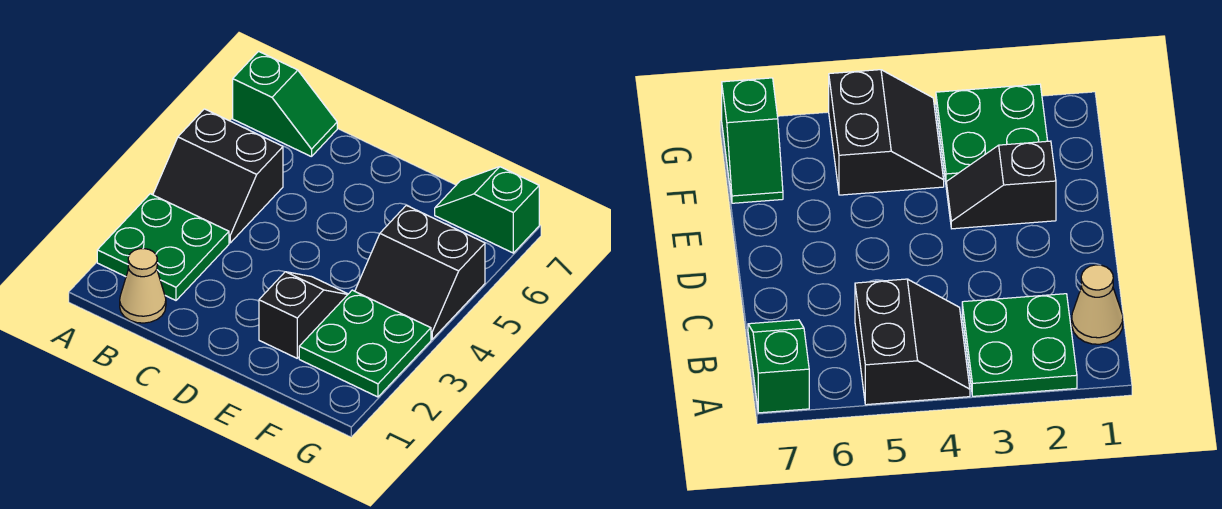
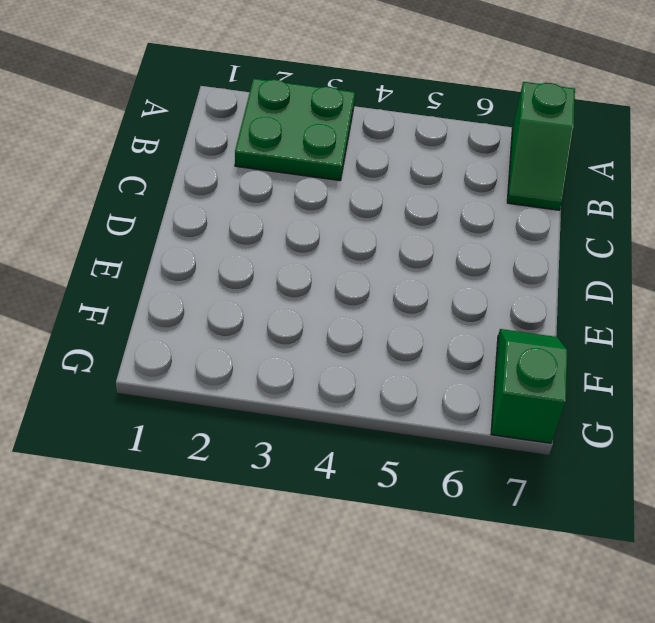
none -> black 2x2 slope [153,109,283,243]
none -> tan 1x1 cone [120,249,166,323]

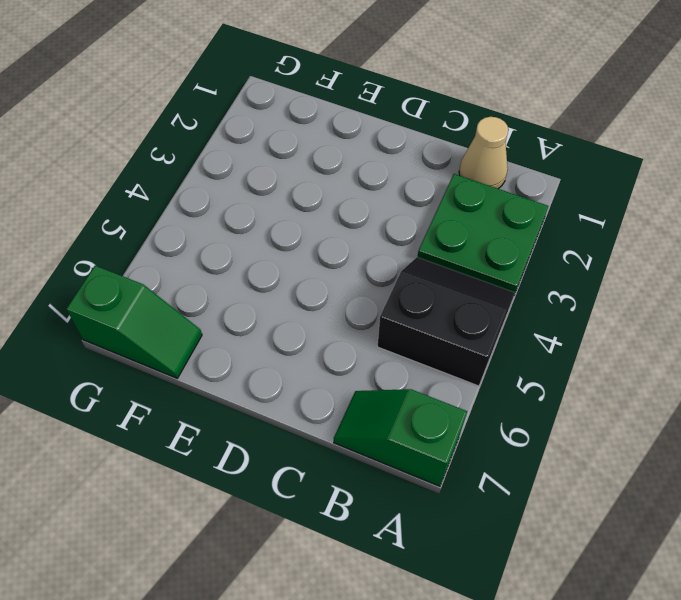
none -> black 1x2 slope [259,272,348,358]
none -> green 2x2 plate [299,290,431,397]

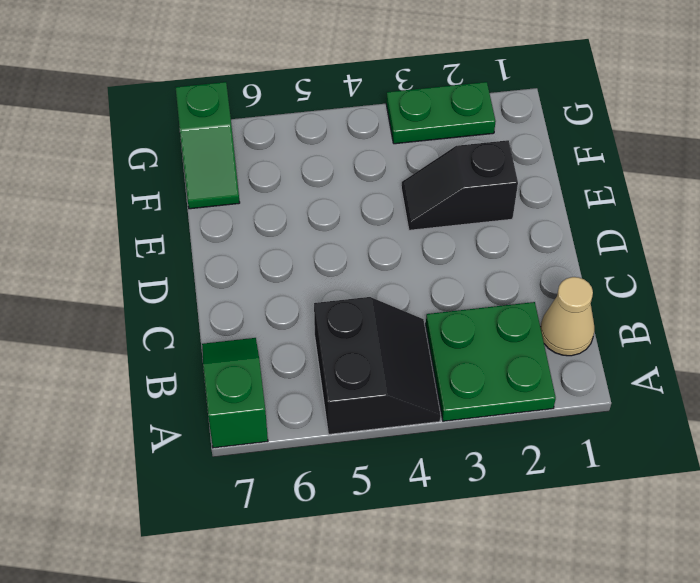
green 1x2 plate [386,82,496,144] -> green 2x2 plate [299,290,431,397]
none -> black 2x2 slope [355,205,485,339]

